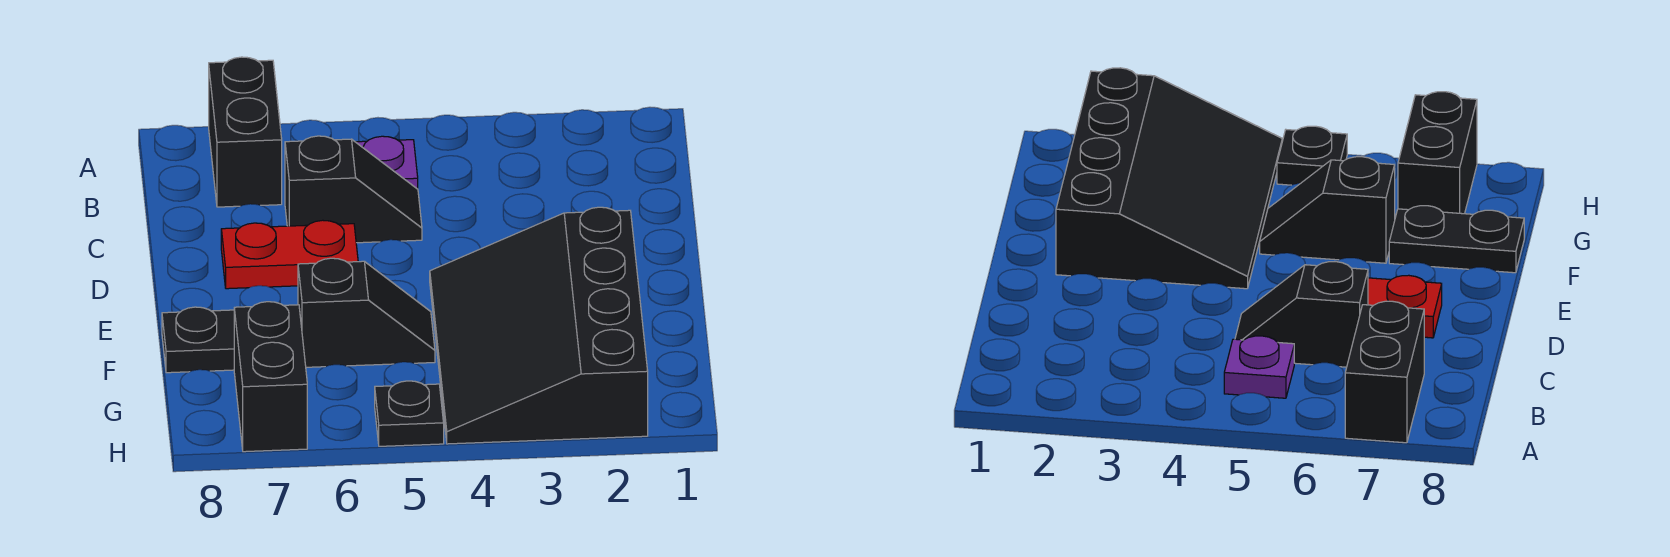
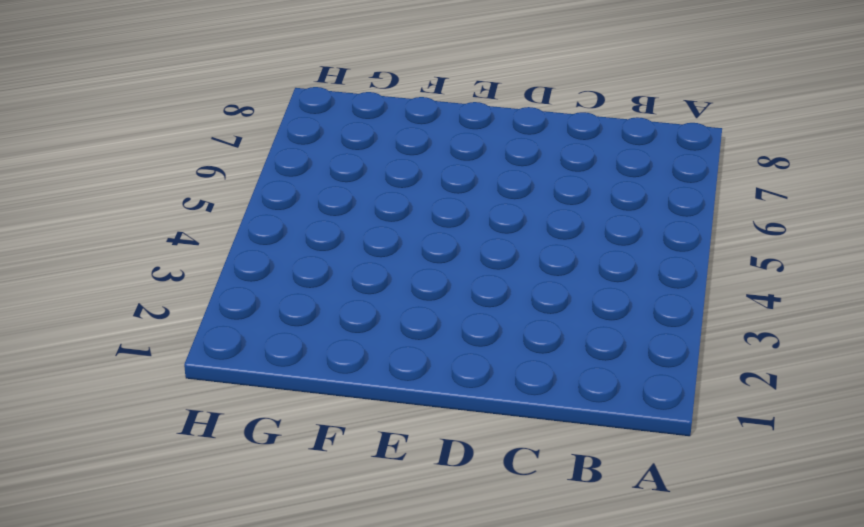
none -> black 1x2 brick [209,57,282,207]
none -> purple 1x1 plate [356,136,418,189]

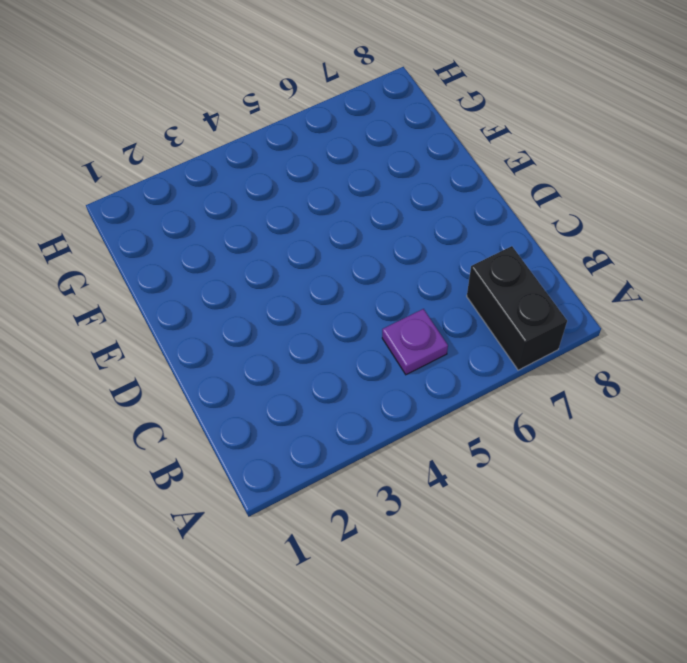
none -> black 1x2 slope [285,136,422,243]
none -> red 1x2 plate [221,220,358,289]

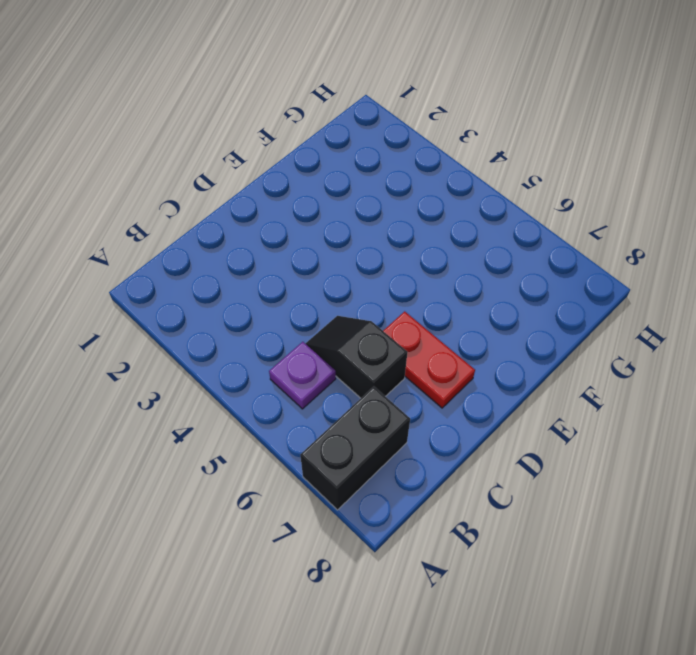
none -> black 3x4 slope [430,207,648,444]
none -> black 1x2 slope [298,258,435,367]

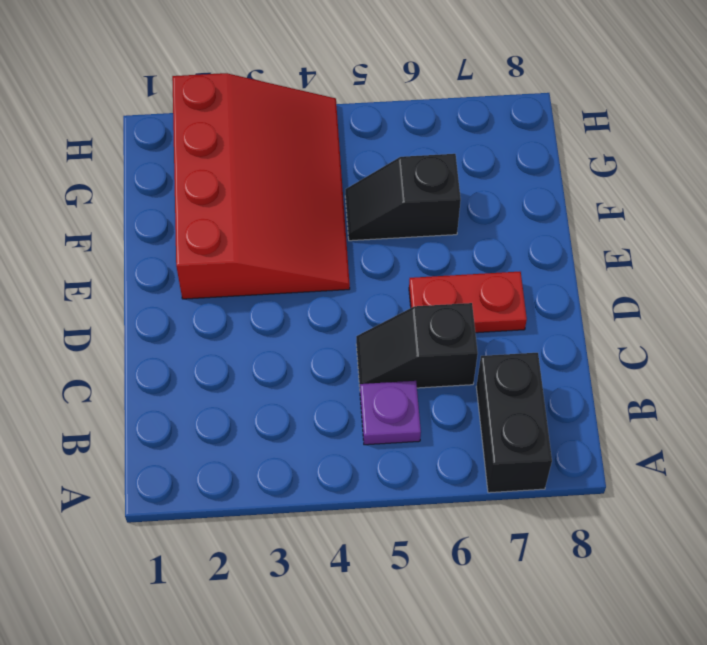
red 3x4 slope [172,73,350,299] -> black 3x4 slope [430,207,648,444]
none -> black 1x2 plate [162,307,234,373]
none -> black 1x2 brick [234,302,307,452]

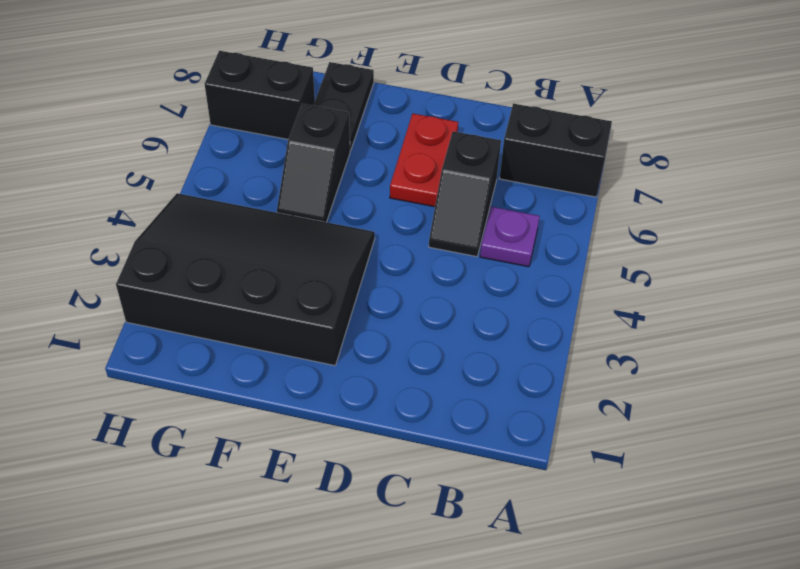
none -> black 1x1 plate [375,381,444,446]

